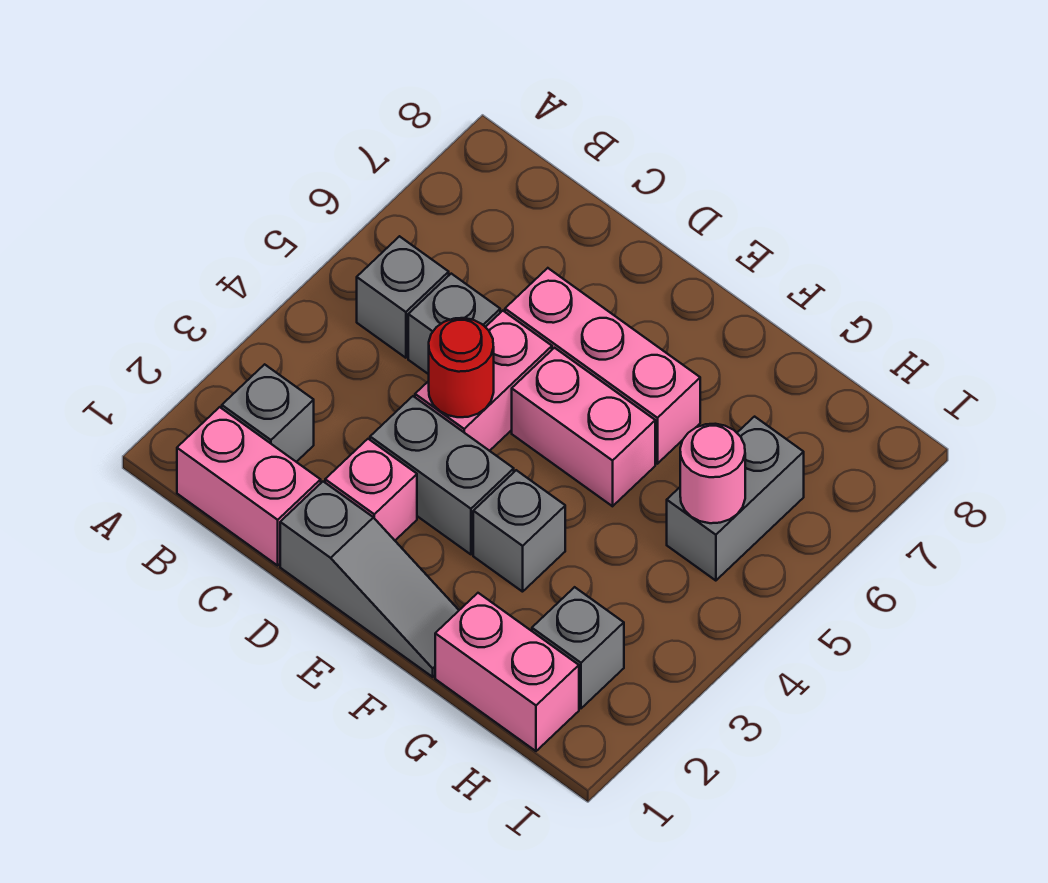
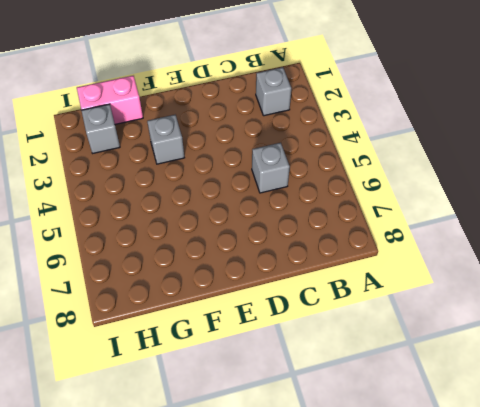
none -> pink 1x2 brick [177,407,321,565]
none -> grey 1x1 brick [357,236,449,358]
none -> grey 1x3 slope [280,482,459,677]

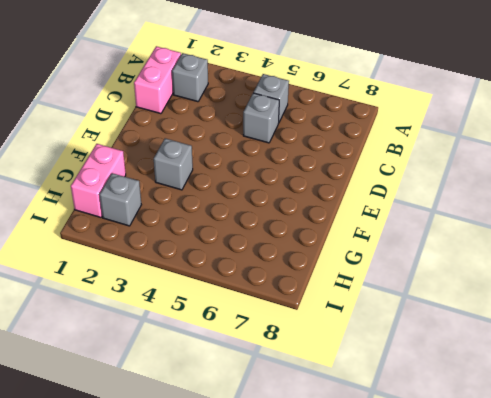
none -> grey 1x3 slope [280,482,459,677]
none -> pink 1x1 brick [325,439,417,540]
none -> grey 1x2 brick [370,396,514,554]

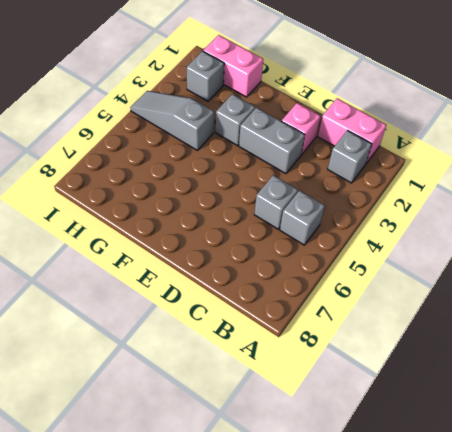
grey 1x3 slope [130,91,214,151] -> grey 1x3 slope moved to [280,482,459,677]
none -> pink 1x2 brick [415,311,552,451]
none -> pink 1x3 brick [505,268,700,464]
none -> pink 1x2 brick [512,348,655,506]

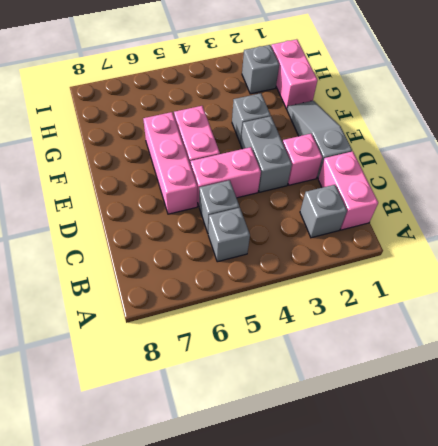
none -> grey 1x2 brick [667,417,804,581]
none -> red 1x1 round brick [429,318,494,417]
none -> pink 1x1 round brick [680,424,745,523]

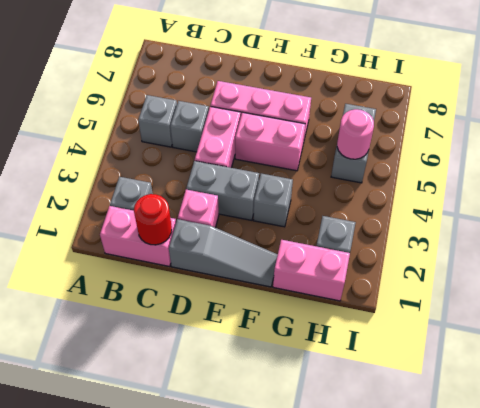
red 1x1 round brick [134,194,172,245] -> red 1x1 round brick moved to [429,318,494,417]

